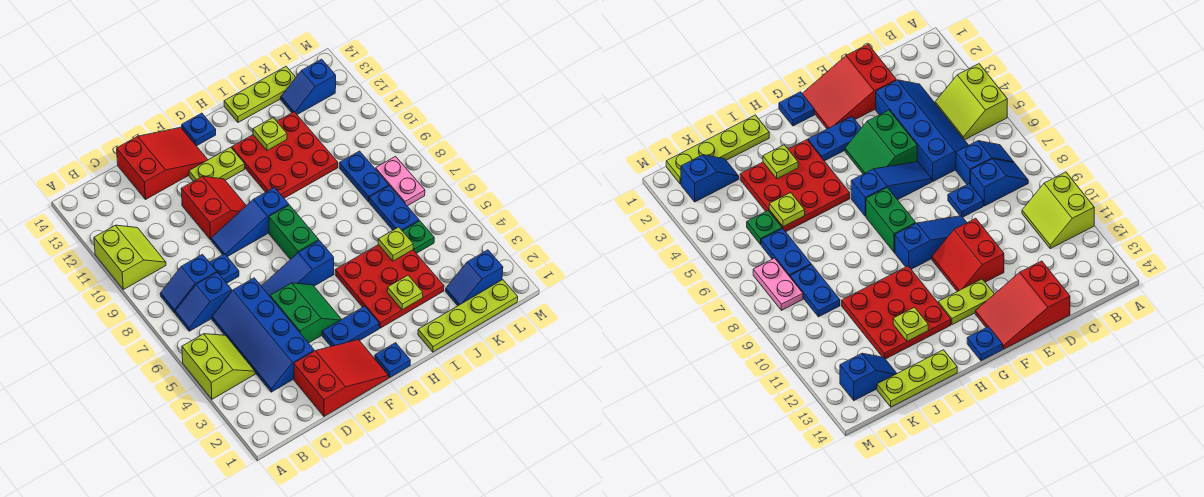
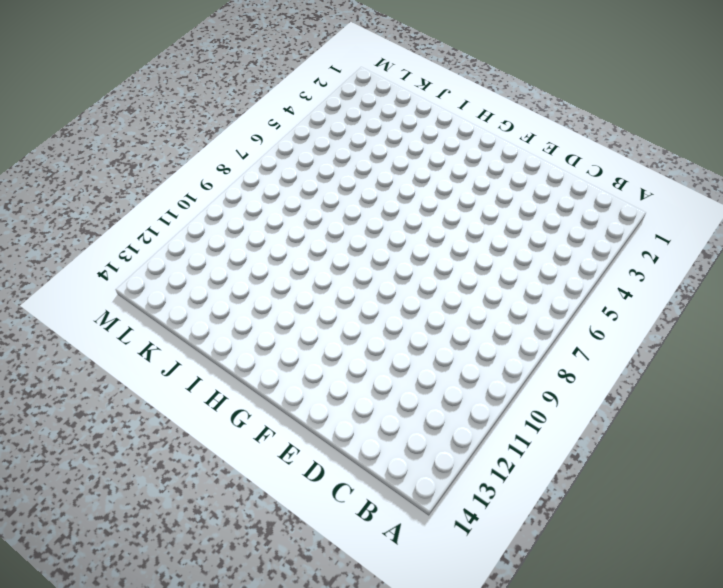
none -> lime 2x2 slope [182,334,255,399]
none -> lime 2x2 slope [94,225,166,290]
none -> blue 1x2 slope [175,272,232,331]
none -> blue 1x2 slope [160,254,217,313]

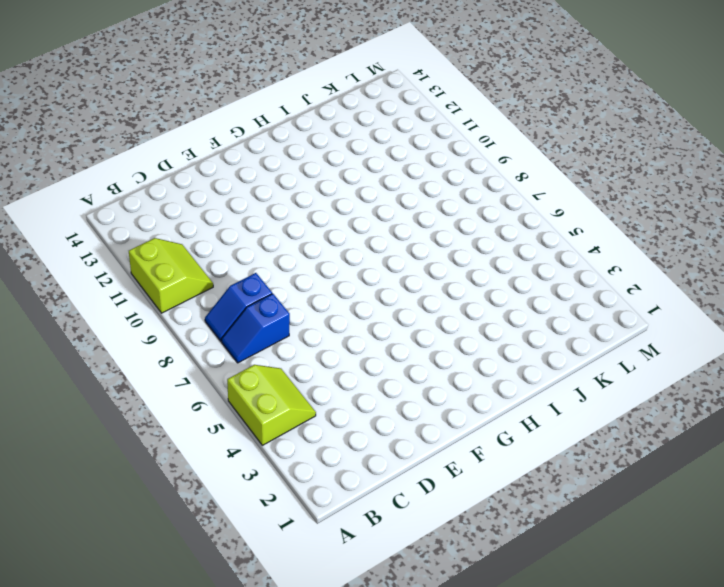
none -> blue 2x4 slope [212,278,314,392]
none -> red 2x3 slope [294,340,389,416]
none -> blue 1x1 plate [209,254,239,283]
none -> red 2x3 slope [117,128,208,200]

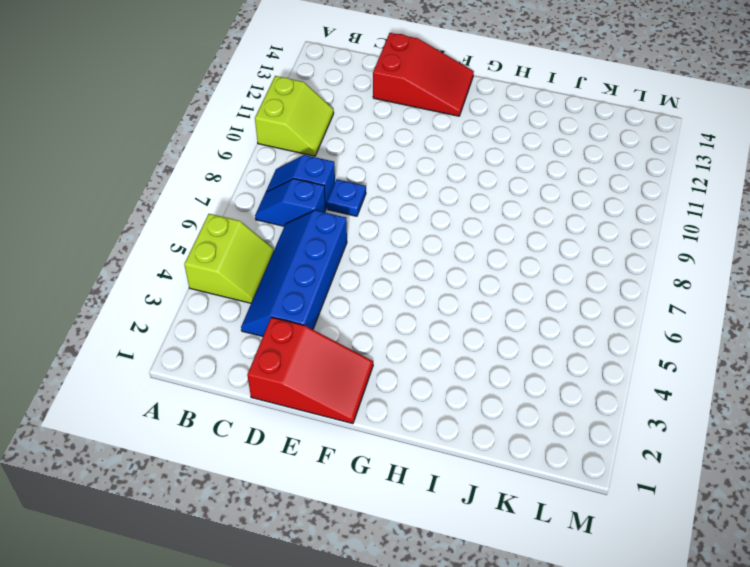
none -> green 2x2 slope [270,283,342,343]
none -> blue 1x3 slope [261,240,334,296]
none -> blue 1x3 slope [211,187,289,257]
none -> red 2x2 slope [181,176,246,240]

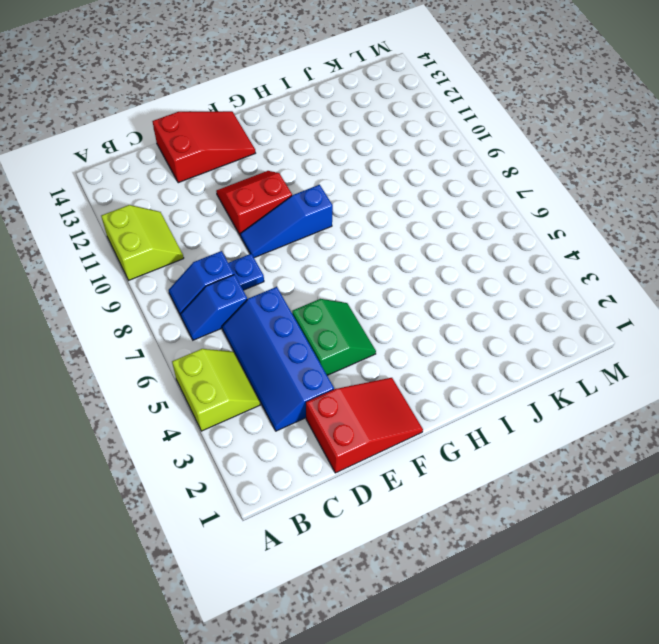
red 2x2 slope [216,171,292,236] -> red 2x2 slope turned to [181,176,246,240]
none -> blue 1x3 slope [261,240,334,296]
none -> blue 1x2 plate [322,306,379,346]
none -> lime 1x2 plate [189,147,245,181]
none -> blue 1x1 plate [375,343,410,378]

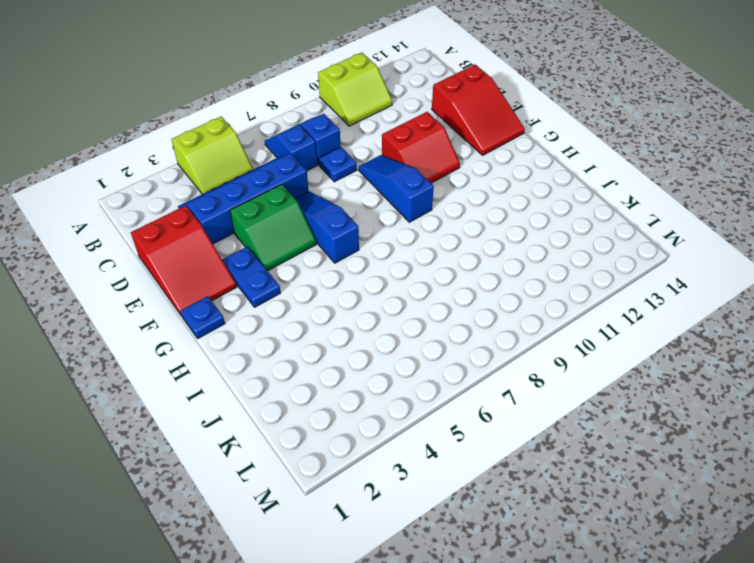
none -> lime 1x2 plate [189,147,245,181]
none -> green 1x2 brick [269,205,319,260]
none -> blue 1x1 plate [182,113,216,146]
none -> red 3x3 plate [335,245,444,328]

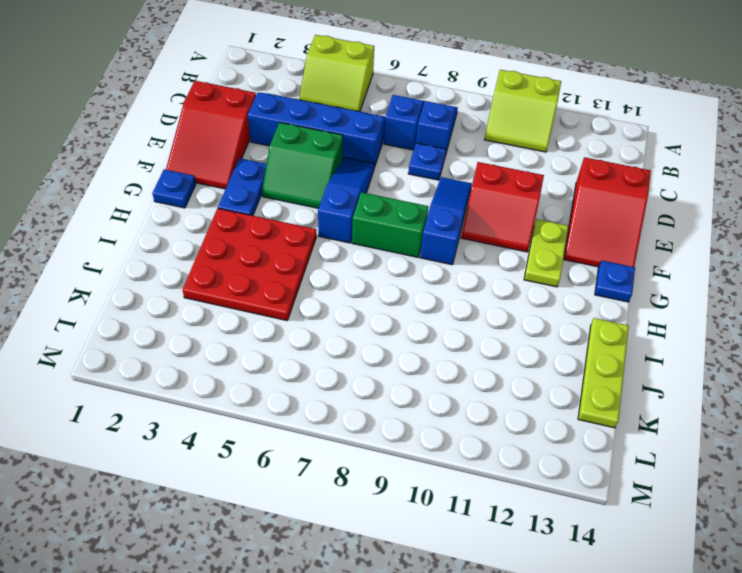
none -> red 3x3 plate [232,112,338,198]
none -> lime 1x4 plate [418,280,518,352]
none -> blue 1x2 slope [445,250,503,306]
none -> green 1x1 plate [403,221,434,253]

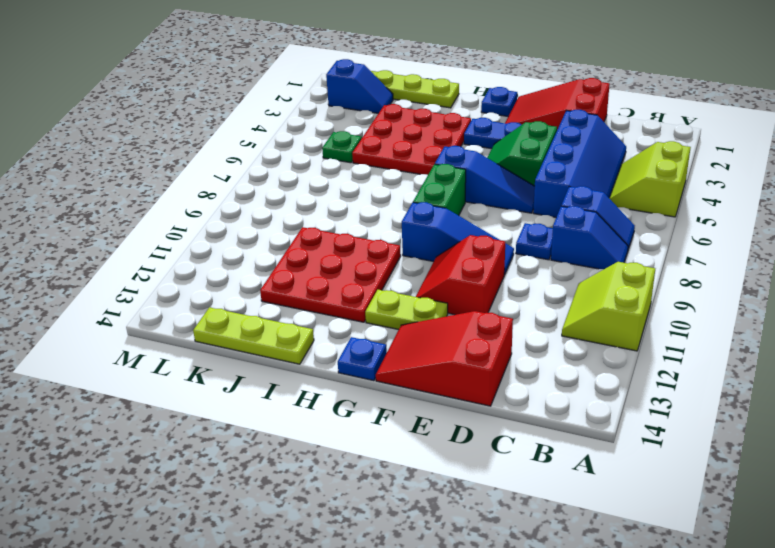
none -> blue 1x2 plate [369,186,419,231]
none -> blue 1x2 plate [339,151,389,202]
none -> blue 1x2 slope [281,59,336,114]
none -> pink 1x2 plate [376,156,425,206]

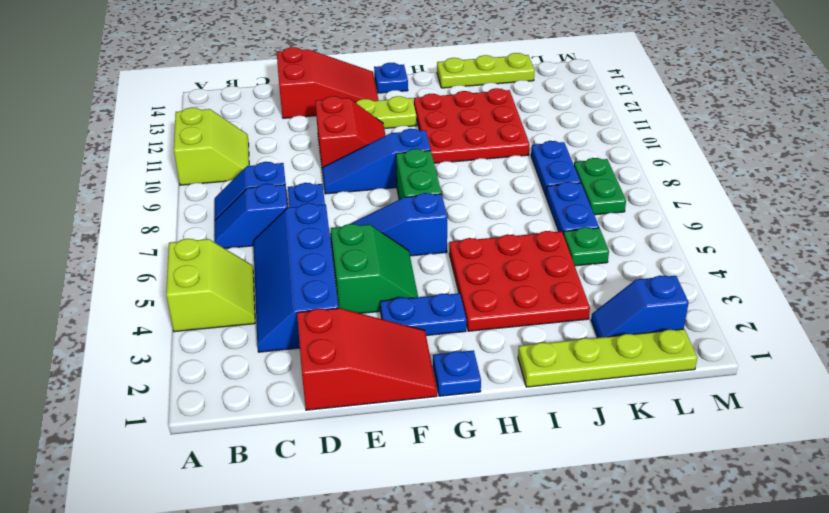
green 1x2 plate [574,158,626,215] -> pink 1x2 plate [376,156,425,206]
none -> blue 1x2 slope [281,59,336,114]
none -> lime 1x1 plate [387,275,423,310]
none -> lime 1x1 plate [253,118,287,151]
none -> lime 1x1 plate [378,227,413,261]

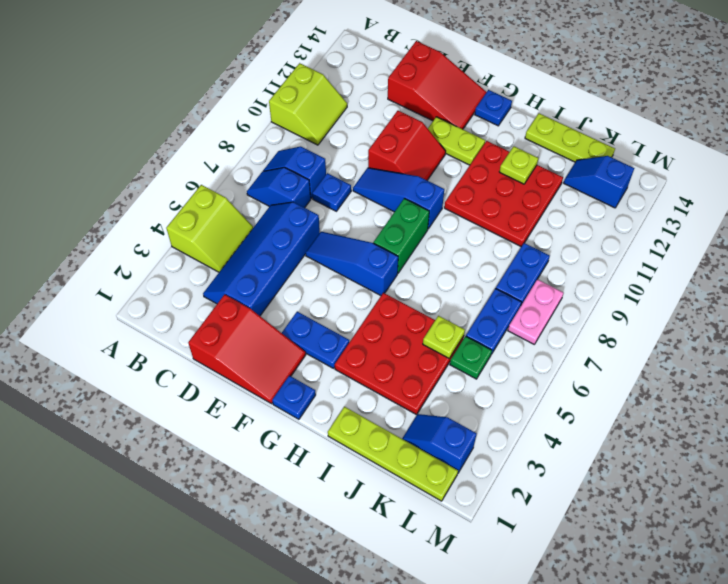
none -> green 2x2 slope [270,283,342,343]
none -> lime 1x1 plate [387,275,423,310]

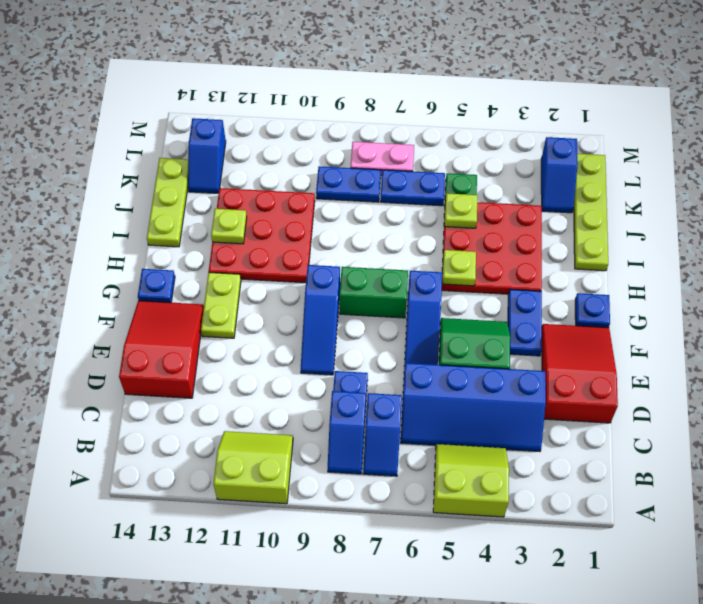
lime 1x1 plate [442,250,476,286] -> lime 1x1 plate moved to [387,275,423,310]
none -> red 2x2 slope [181,176,246,240]

